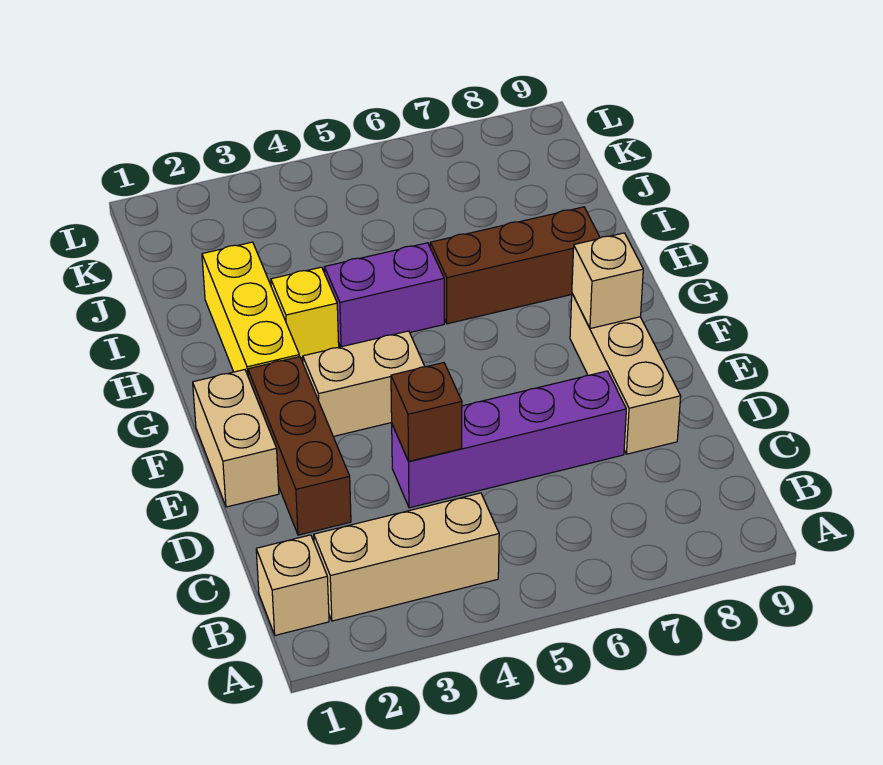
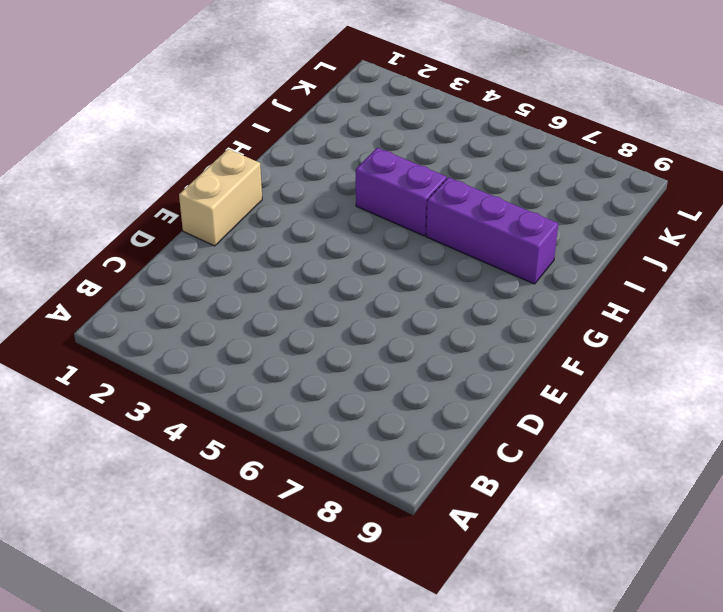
purple 1x3 brick [426,177,558,284] -> brown 1x3 brick [430,207,600,324]
none -> tan 1x1 brick [256,535,329,635]
none -> tan 1x3 brick [314,493,499,621]
none -> brown 1x3 brick [248,357,351,535]

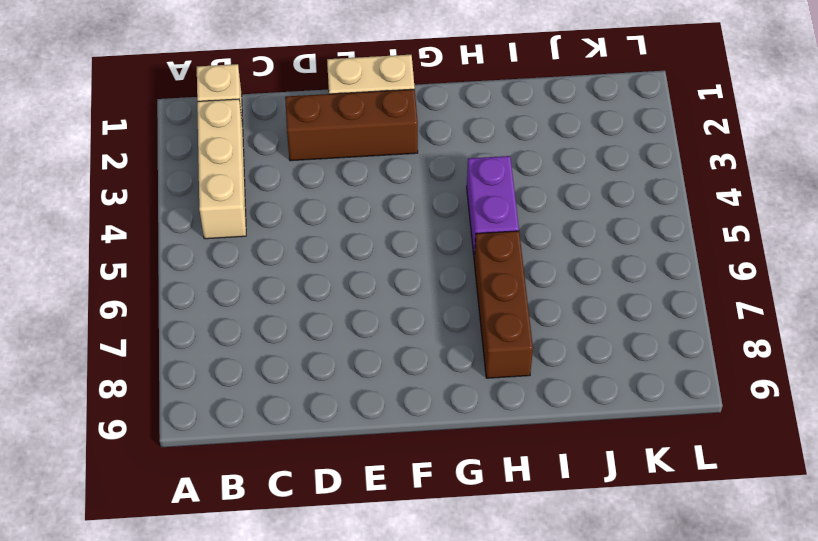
none -> purple 1x4 brick [392,371,626,508]
none -> tan 1x3 brick [570,294,681,454]
none -> tan 1x2 brick [303,331,425,437]

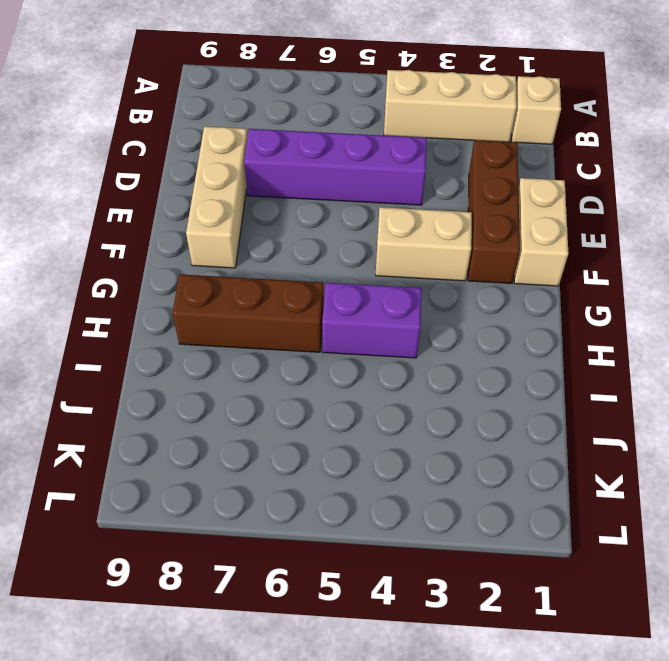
none -> yellow 1x3 brick [202,242,299,375]
none -> yellow 1x1 brick [271,267,339,358]
none -> brown 1x1 brick [391,363,462,461]

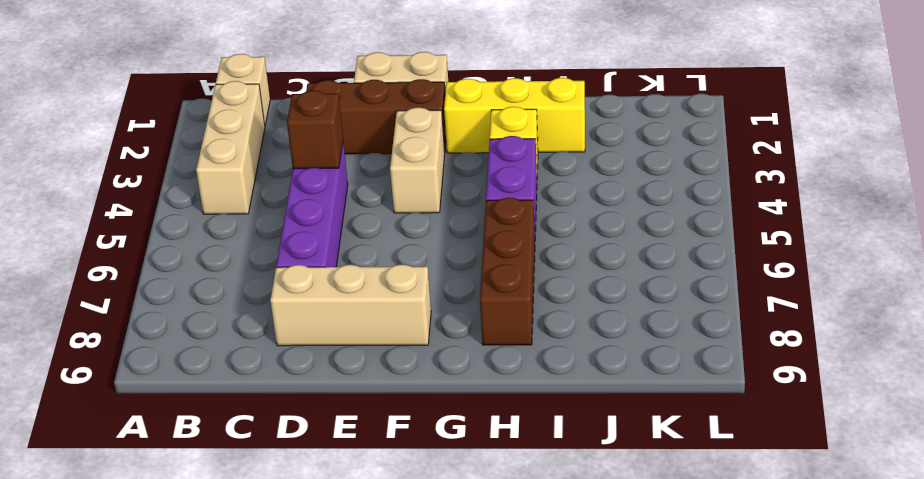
none -> tan 1x1 brick [572,233,643,329]

